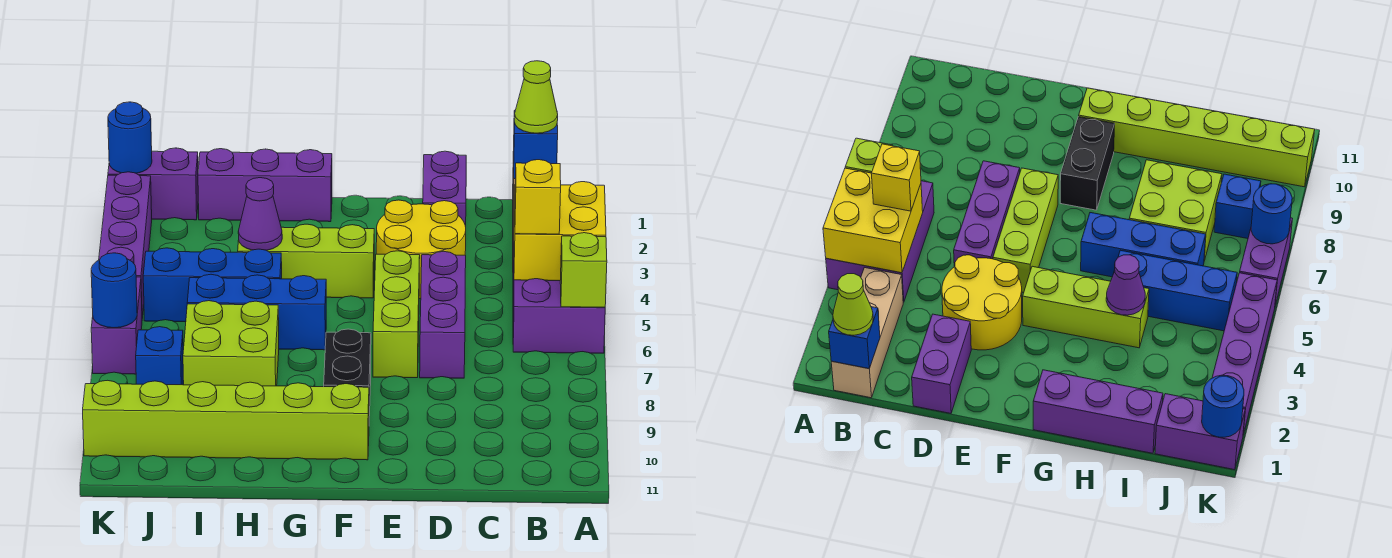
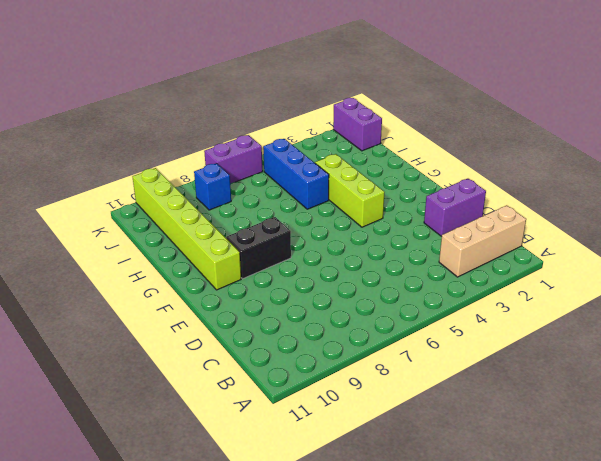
none -> purple 2x3 brick [513,243,605,353]
none -> yellow 2x2 round brick [376,200,466,299]
none -> purple 1x3 brick [420,251,466,378]

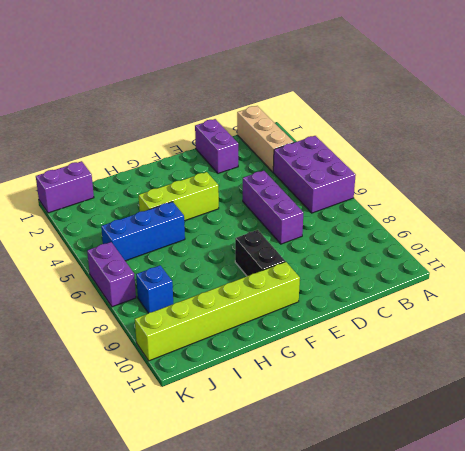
none -> yellow 2x2 round brick [376,200,466,299]
none -> lime 1x3 brick [373,251,420,378]
none -> purple 1x3 brick [198,149,332,222]

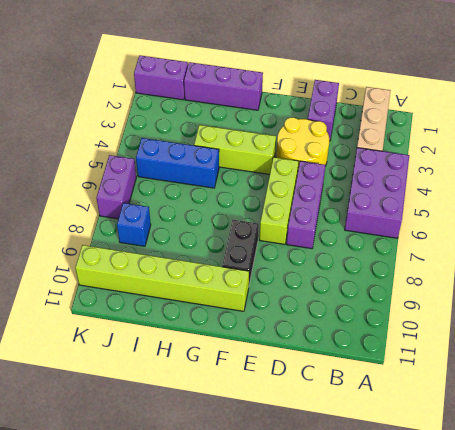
none -> blue 1x3 brick [187,274,326,350]
none -> lime 2x2 brick [183,301,279,386]
none -> purple 1x4 brick [99,172,152,318]

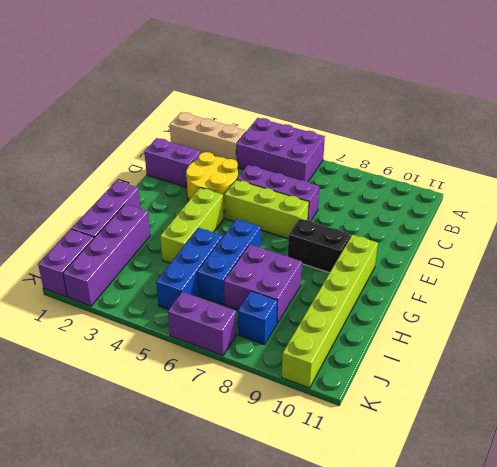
purple 1x4 brick [63,204,150,306] -> purple 1x4 brick turned to [99,172,152,318]
purple 2x2 brick [224,245,302,323] -> lime 2x2 brick [183,301,279,386]
none -> yellow 2x2 brick [514,182,606,281]
none -> lime 1x1 brick [560,233,607,307]
none -> blue 1x1 brick [513,111,558,179]

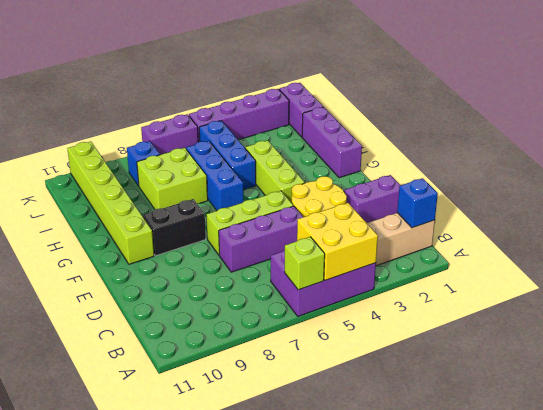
none -> purple 1x1 cone [238,178,282,250]
none -> blue 1x1 round brick [108,102,152,173]
none -> blue 1x1 round brick [91,253,137,328]

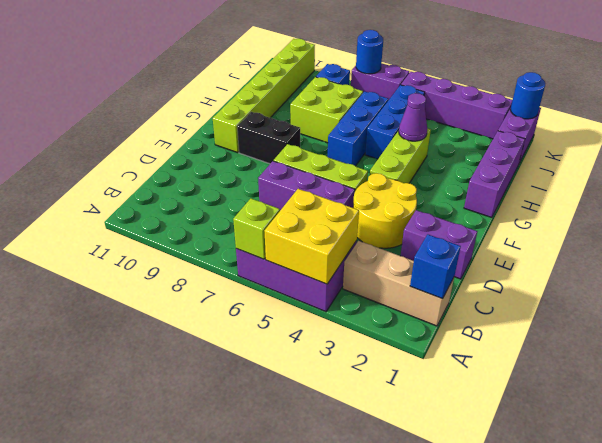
none -> lime 1x1 cone [514,61,558,133]
none -> yellow 1x1 brick [515,160,561,234]

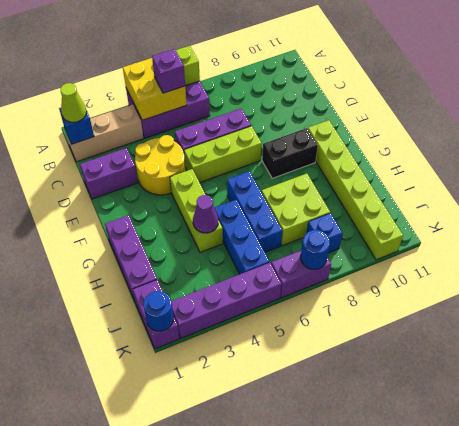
purple 1x1 brick [152,49,185,93] -> yellow 1x1 brick [515,160,561,234]

